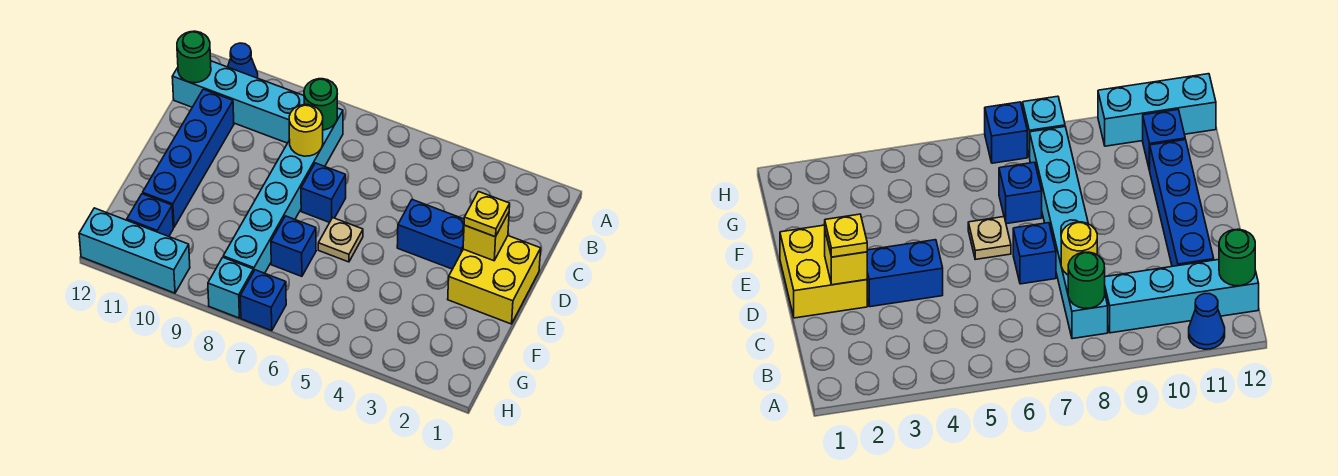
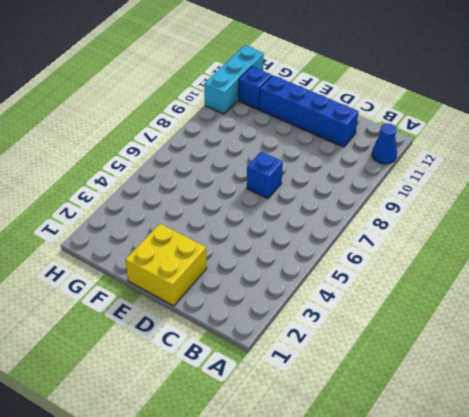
none -> cyan 1x6 brick [223,108,343,273]
none -> cyan 1x4 brick [172,61,304,143]
none -> blue 1x2 brick [397,200,464,269]

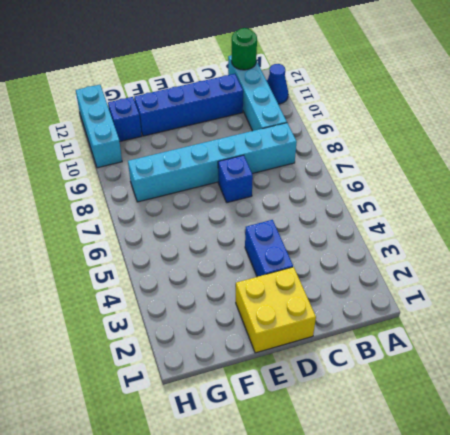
none -> tan 1x1 plate [318,218,363,262]
none -> blue 1x1 brick [271,216,316,276]
none -> blue 1x1 brick [240,270,286,331]

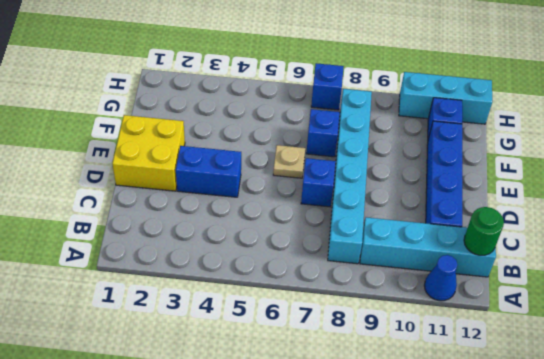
none -> cyan 1x1 brick [208,258,253,318]
none -> green 1x1 round brick [304,79,337,130]
none -> yellow 1x1 round brick [289,105,323,156]

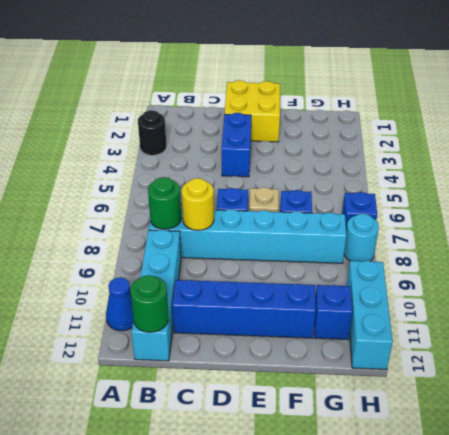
black 1x1 round brick [138,110,167,155] -> none
cyan 1x1 round brick [344,214,379,261] -> cyan 1x1 brick [208,258,253,318]
none -> yellow 1x1 brick [463,213,509,261]
none -> yellow 1x1 plate [464,192,510,237]

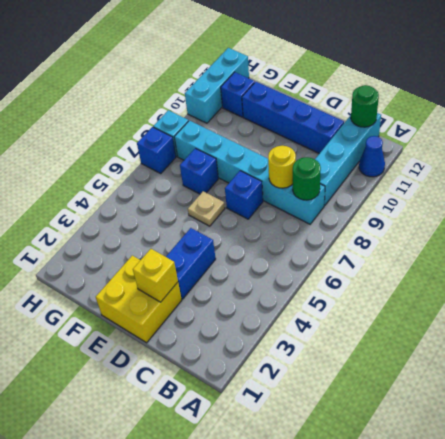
none -> yellow 1x1 plate [464,192,510,237]

